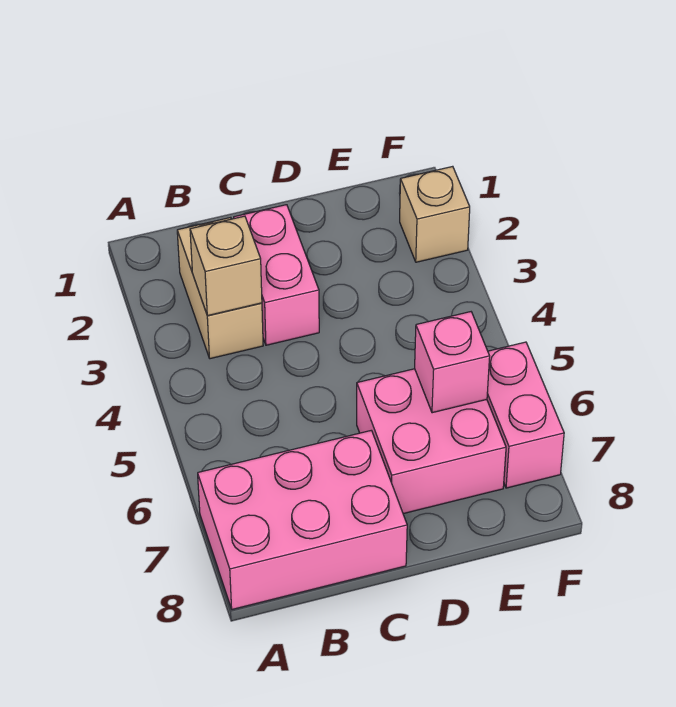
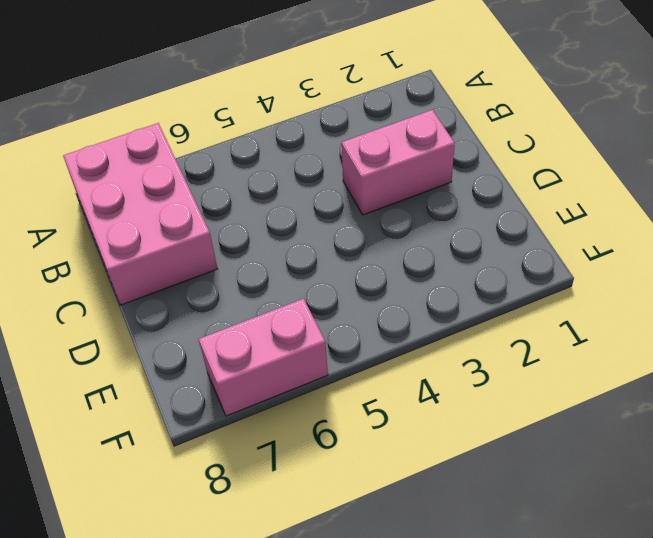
none -> tan 1x2 brick [177,217,263,359]
none -> pink 2x2 brick [357,369,506,514]

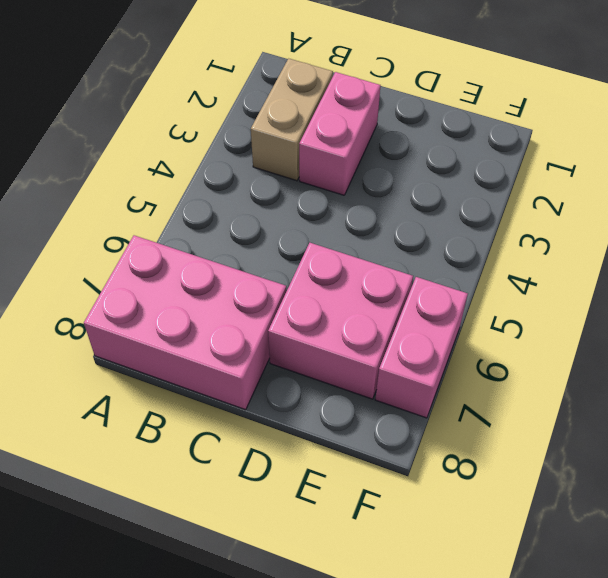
none -> tan 1x1 brick [400,166,470,262]
none -> tan 1x1 brick [190,216,262,316]

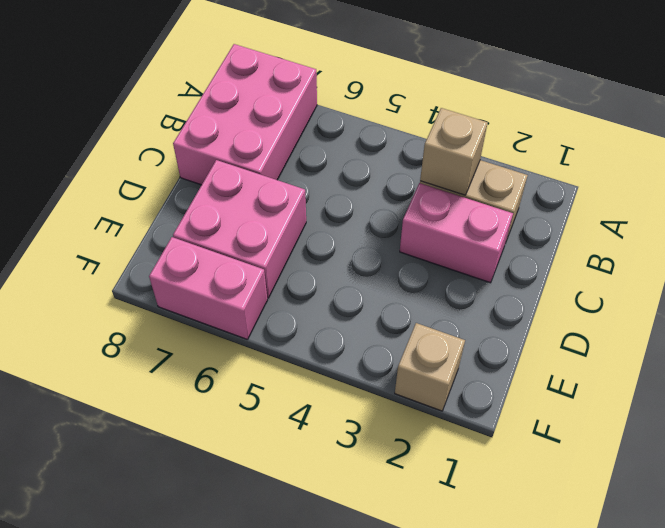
none -> pink 1x1 brick [415,312,490,413]

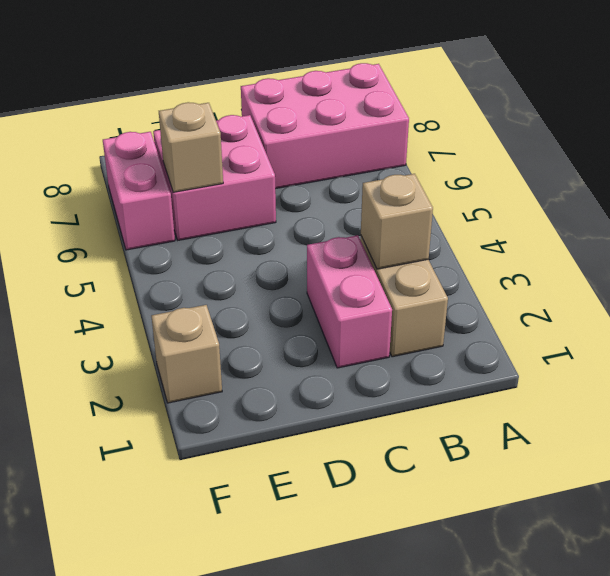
tan 1x1 brick [159,102,223,192] -> pink 1x1 brick [415,312,490,413]

